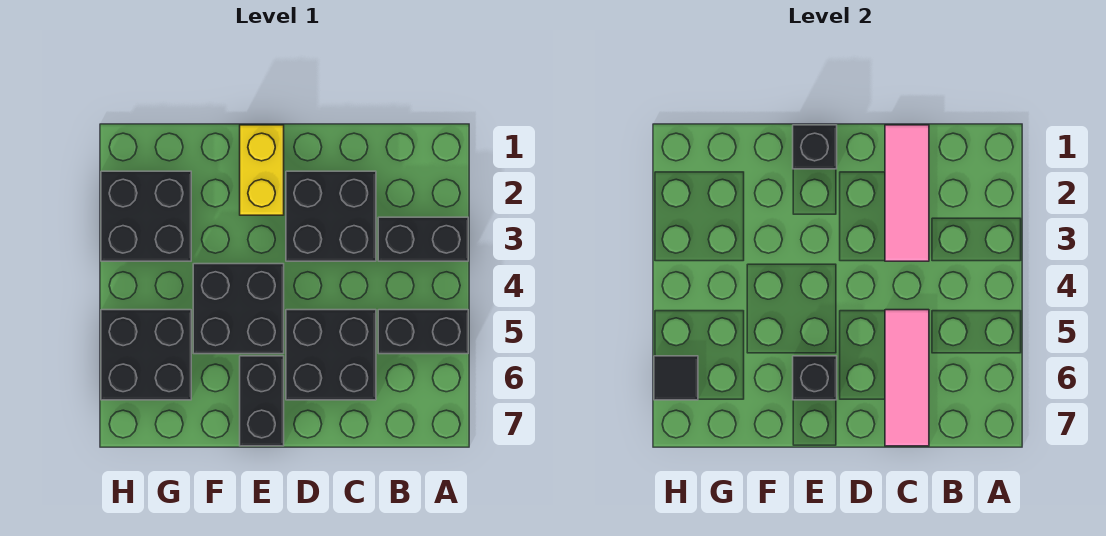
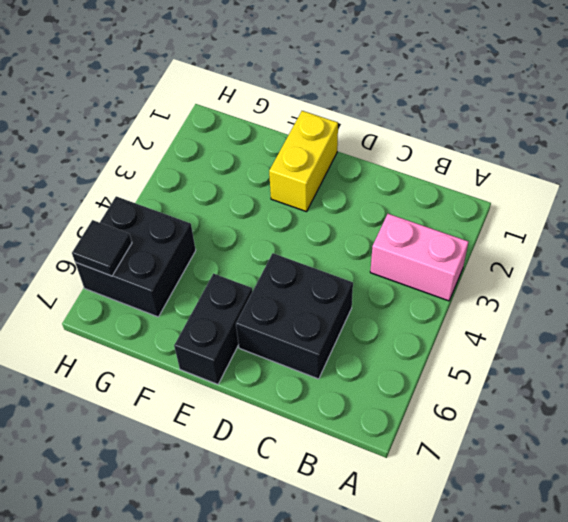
pink 1x2 brick [370,214,468,301] -> black 1x2 brick [378,217,468,261]
none -> black 1x2 brick [378,310,468,354]
none -> black 2x2 brick [286,171,376,261]
none -> black 2x2 brick [193,264,284,354]

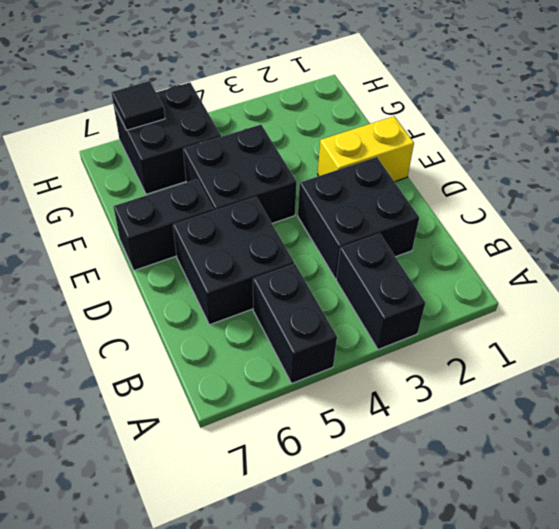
none -> black 2x2 brick [101,171,191,261]
none -> pink 1x3 tile [885,125,929,261]
none -> pink 1x3 tile [885,310,929,446]

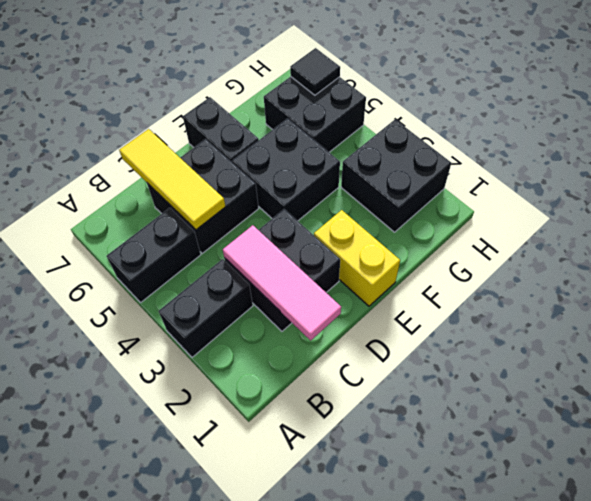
yellow 1x3 tile [119,129,226,230] -> pink 1x3 tile [885,310,929,446]
none -> black 1x1 brick [793,125,837,169]
none -> black 1x1 brick [793,356,837,400]

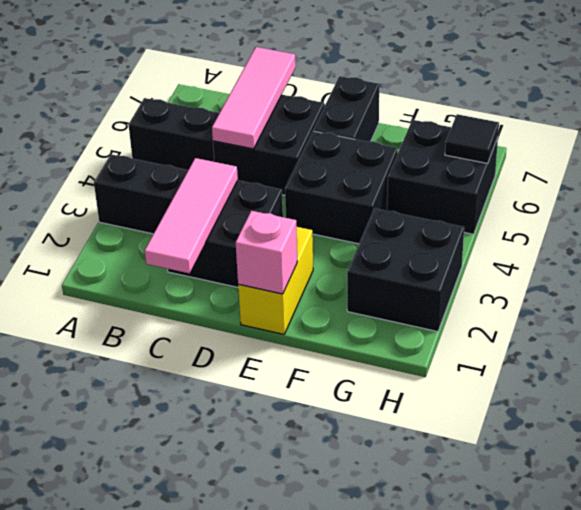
pink 1x1 brick [236,211,297,294] -> black 1x1 brick [793,125,837,169]
none -> black 1x1 brick [793,356,837,400]

